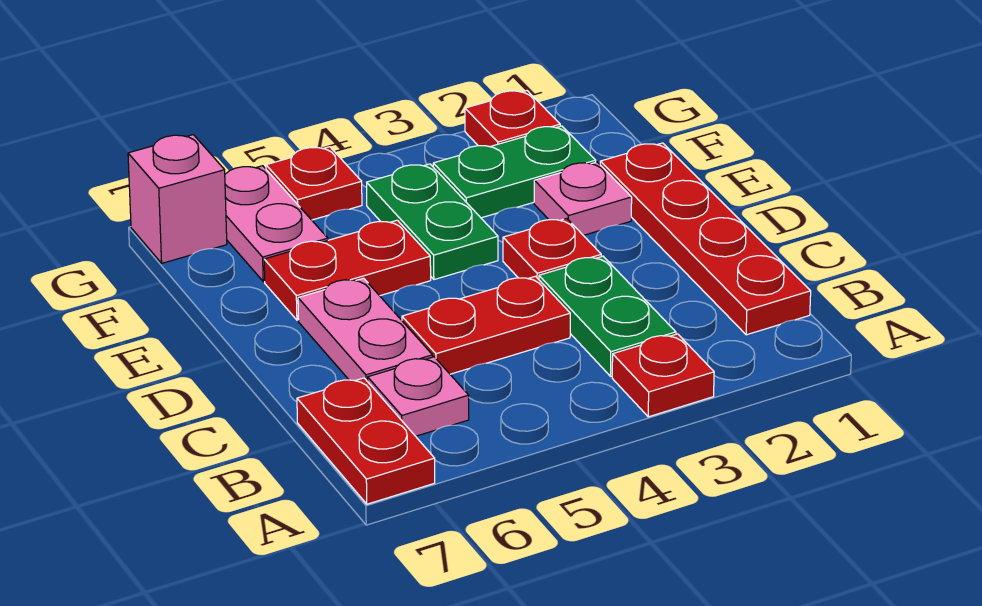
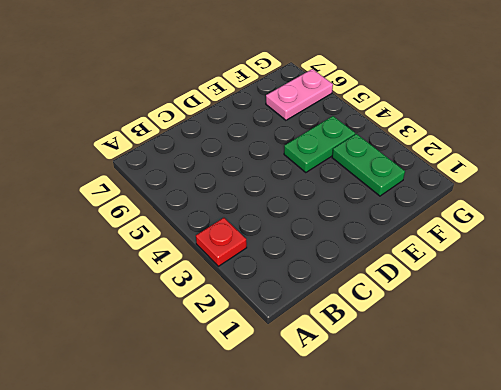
none -> red 1x2 plate [297,378,435,504]
none -> red 1x4 plate [600,143,811,335]
none -> green 1x2 plate [539,256,676,376]

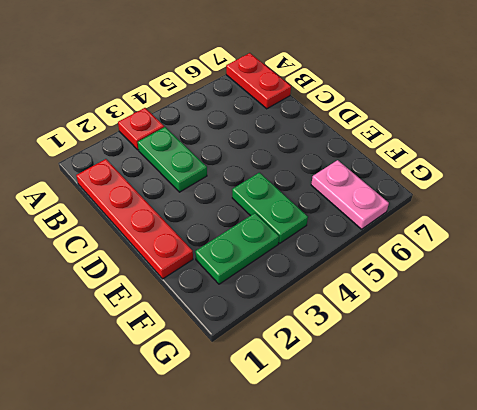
none -> pink 1x1 plate [368,357,469,436]
none -> red 1x2 plate [402,276,570,374]
none -> pink 1x2 plate [298,278,432,382]

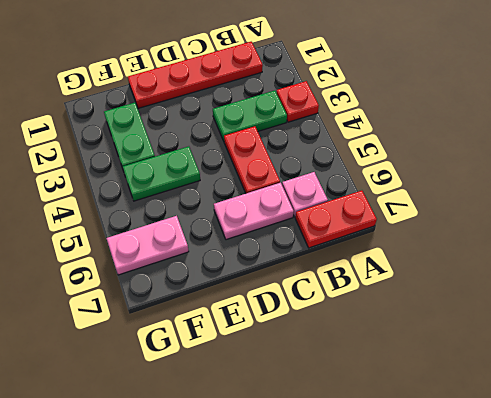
none -> red 1x1 plate [503,218,601,279]
none -> pink 1x1 plate [534,162,632,235]
none -> red 1x2 plate [264,220,431,320]

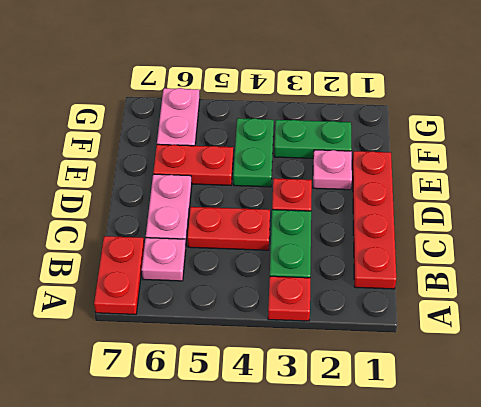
none -> red 1x1 plate [465,91,560,147]
none -> red 1x1 plate [266,147,362,220]
none -> pink 1x1 brick [128,135,227,263]

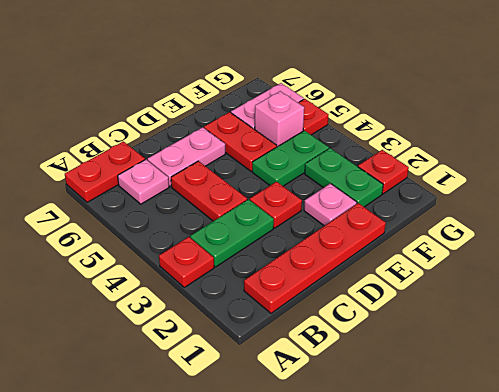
pink 1x1 brick [255,91,304,147] -> pink 1x1 brick moved to [128,135,227,263]

